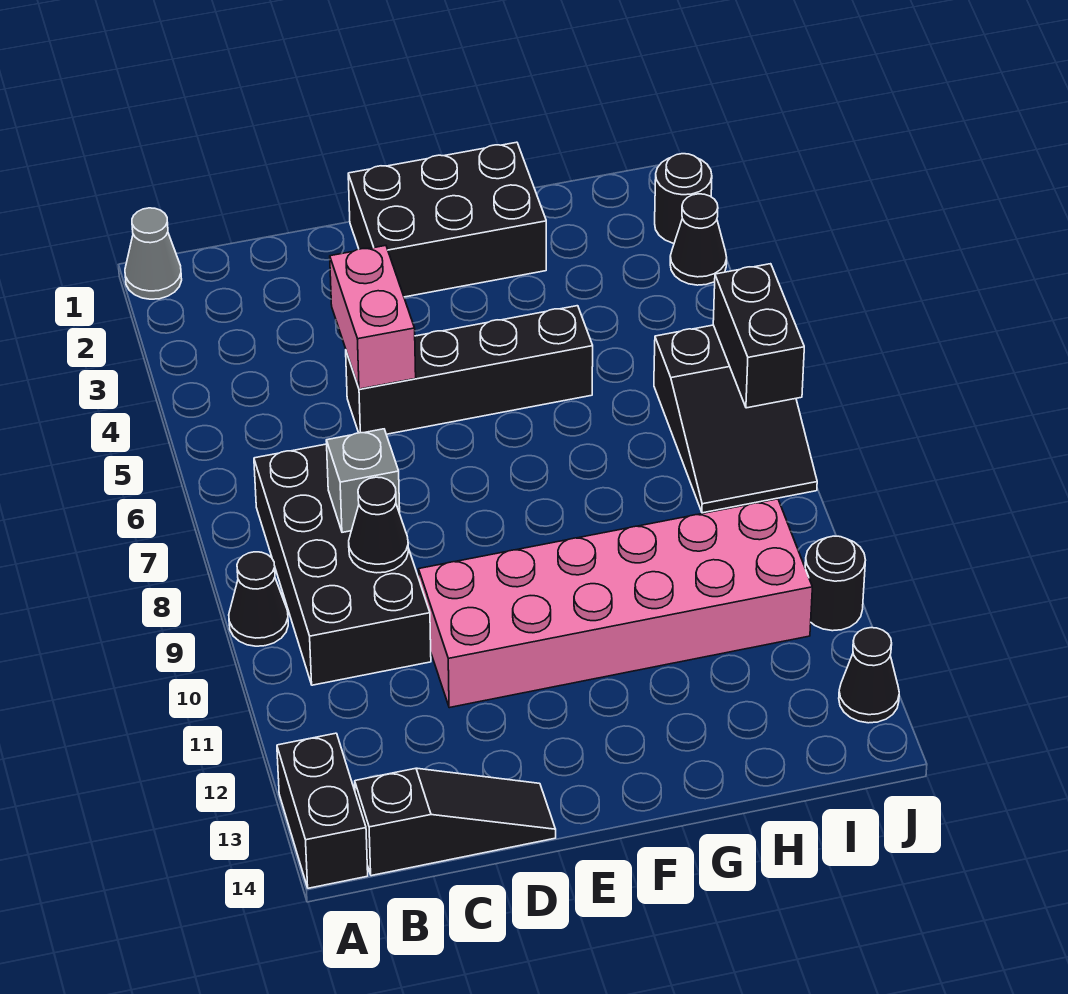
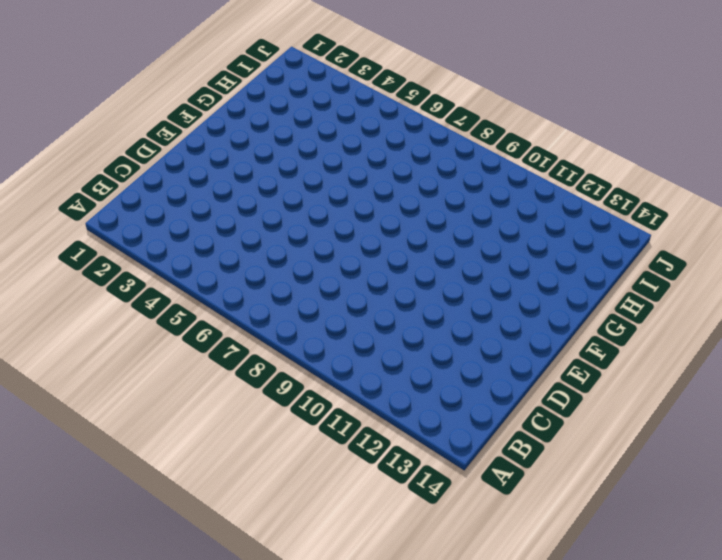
none -> grey 1x1 cone [125,208,182,299]
none -> black 1x1 cone [229,552,288,646]
none -> black 1x2 brick [277,733,368,888]

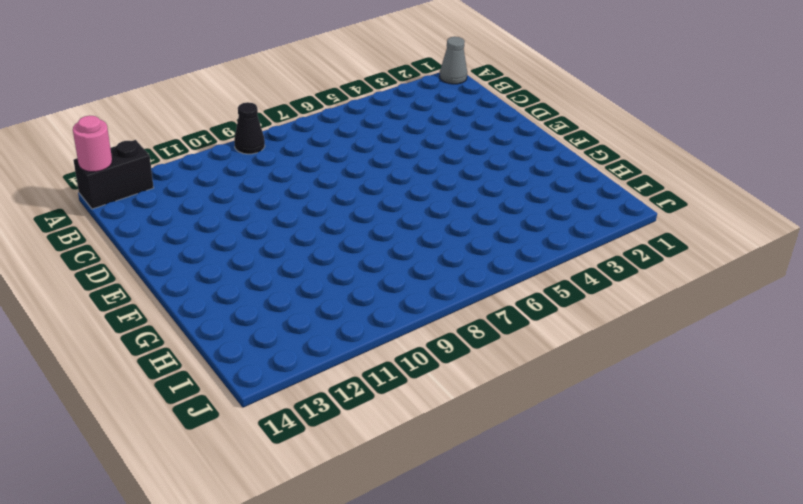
pink 1x1 round brick [73,116,112,172] -> none
none -> black 2x4 brick [254,444,431,685]
none -> black 1x3 slope [355,768,556,876]
none -> black 1x4 brick [346,306,593,434]

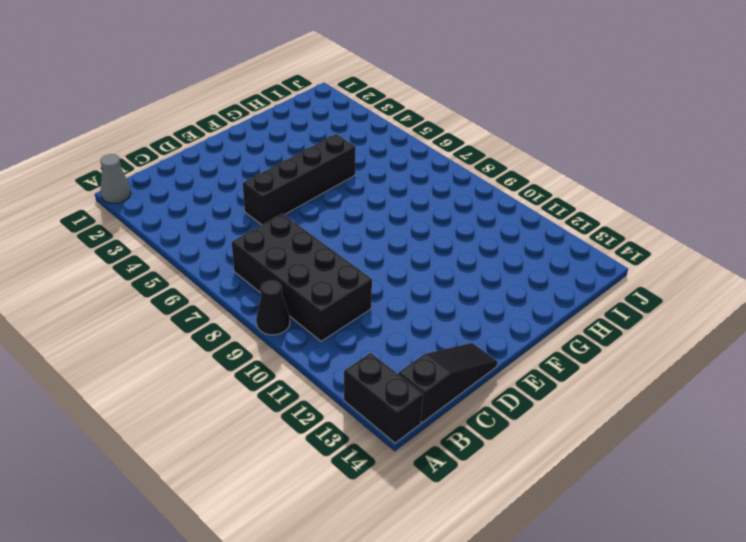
none -> pink 2x6 brick [419,499,812,708]
none -> black 2x3 brick [348,142,546,297]
none -> black 2x3 slope [654,325,817,513]

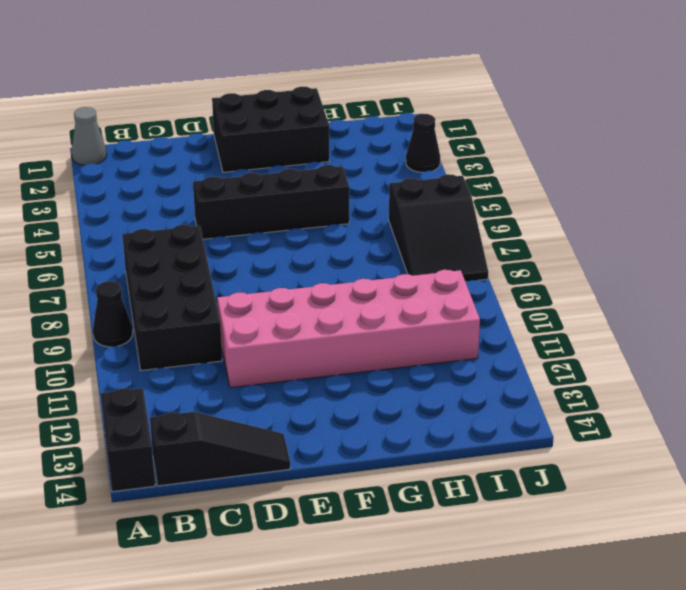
none -> black 1x1 round brick [655,154,712,243]
none -> black 1x1 round brick [805,536,865,631]
none -> black 1x1 cone [839,628,899,723]

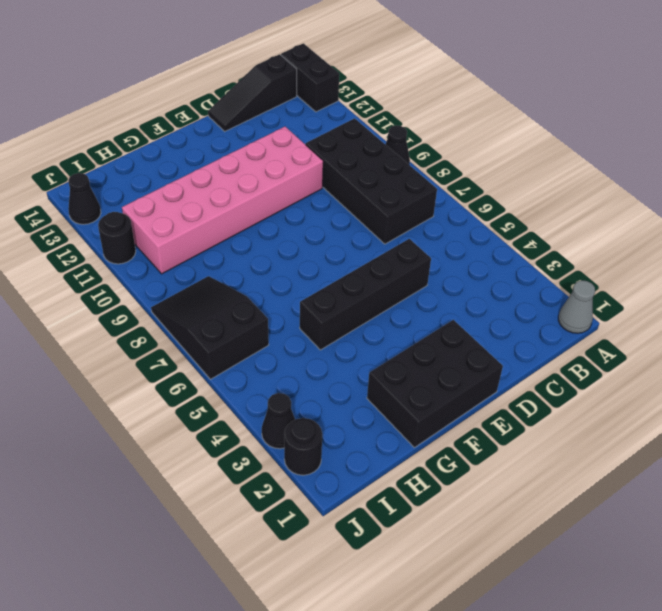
none -> grey 1x1 brick [326,429,400,532]
none -> black 1x1 cone [349,477,408,573]
none -> pink 1x2 brick [330,246,416,389]

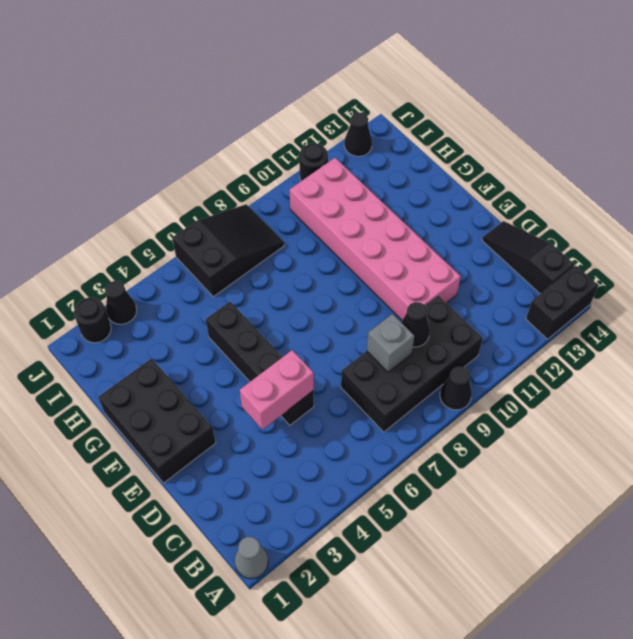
none -> black 1x2 brick [713,264,804,408]

